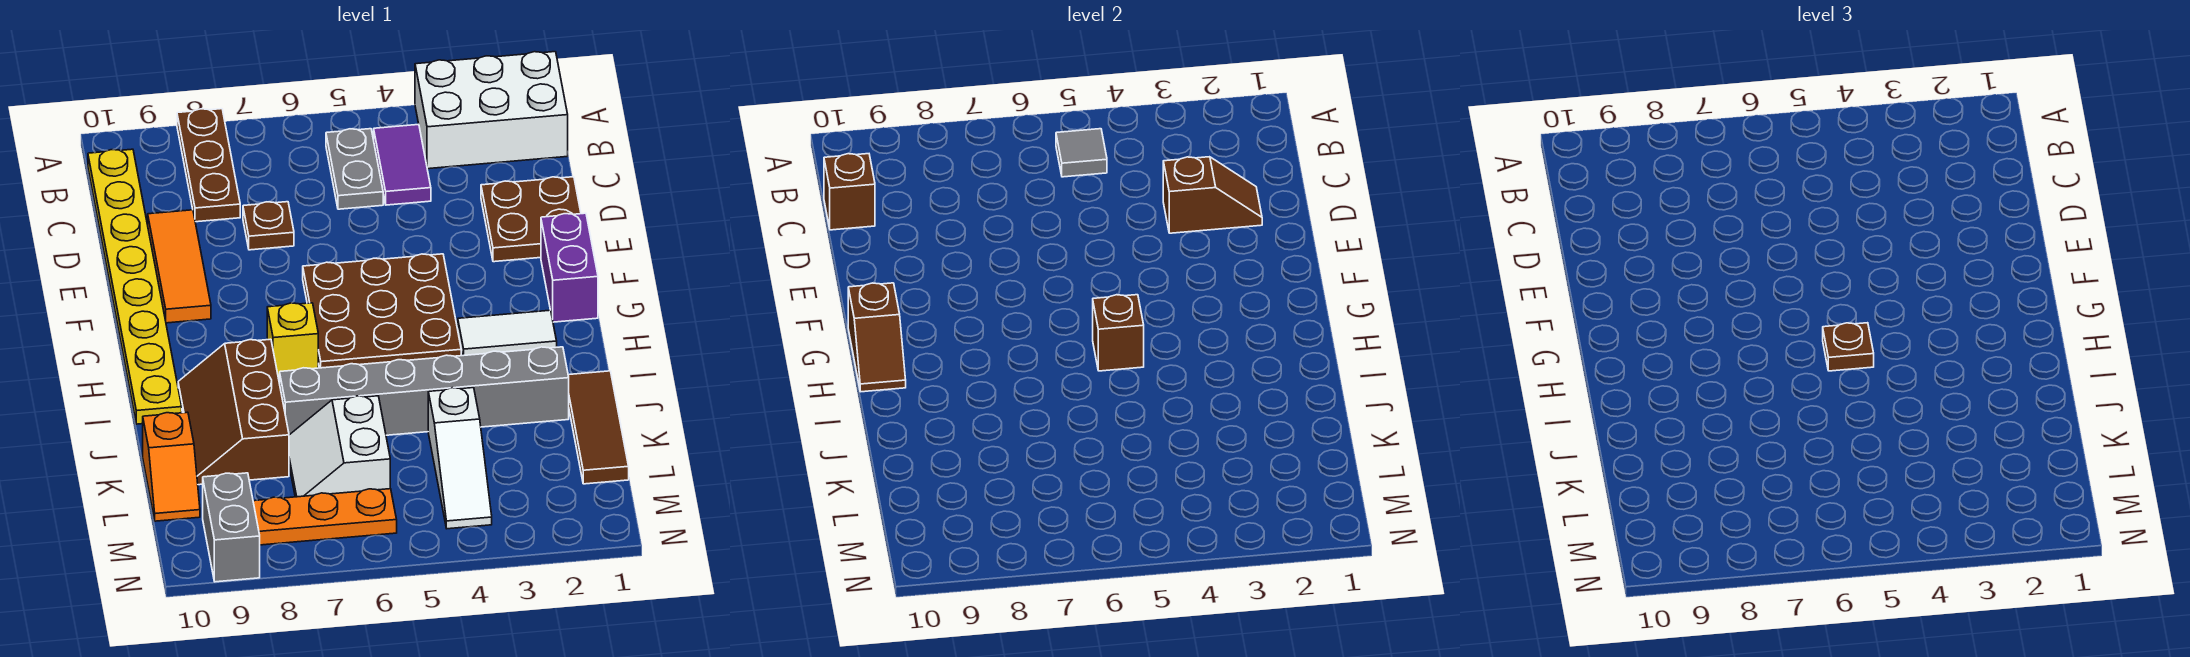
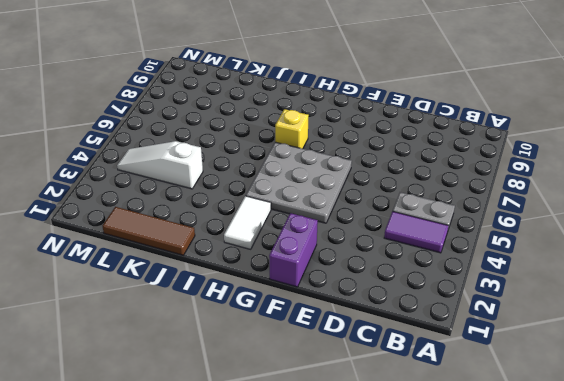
purple 1x2 brick [269,213,318,287] -> purple 1x2 brick turned to [541,213,598,322]
grey 3x3 plate [246,142,352,223] -> brown 3x3 plate [303,254,461,368]
none -> white 2x3 brick [415,52,568,169]
none -> brown 1x3 plate [177,109,240,222]
none -> yellow 1x8 plate [88,149,182,424]

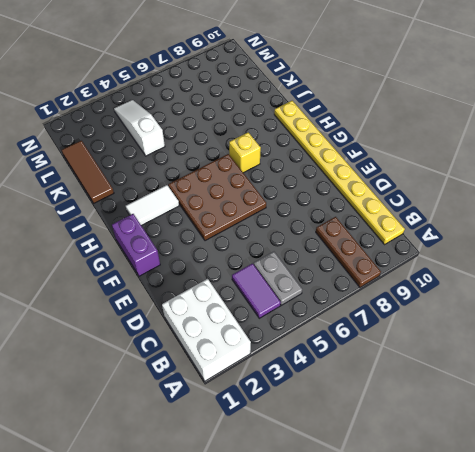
white 2x3 brick [162,279,251,381] -> white 2x3 brick turned to [415,52,568,169]
none -> brown 2x2 plate [481,177,581,262]
none -> brown 1x1 plate [243,202,294,250]
none -> orange 1x3 tile [148,210,211,323]

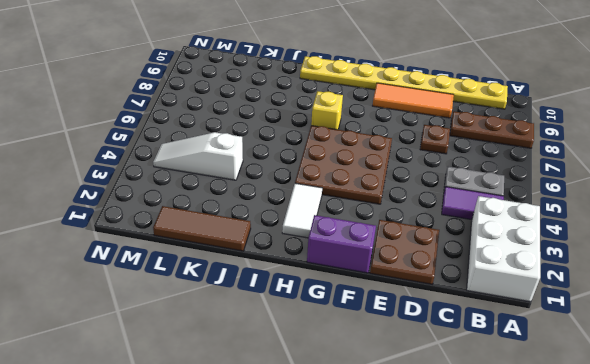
none -> brown 2x3 slope [178,339,289,485]
none -> grey 1x6 brick [280,347,569,435]
none -> white 2x2 slope [289,396,390,497]

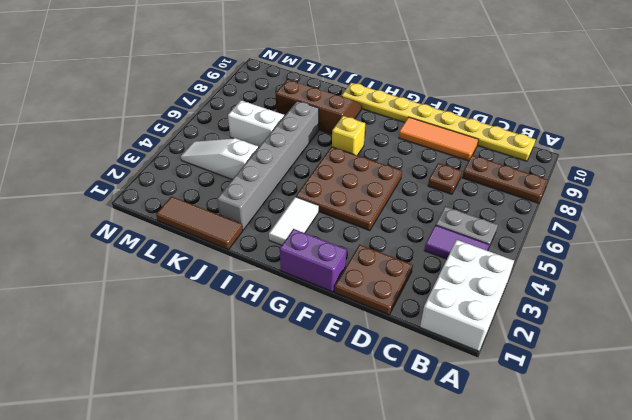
none -> orange 1x2 slope [143,412,200,521]
none -> orange 1x3 plate [253,489,397,545]
none -> grey 1x2 brick [203,473,260,582]

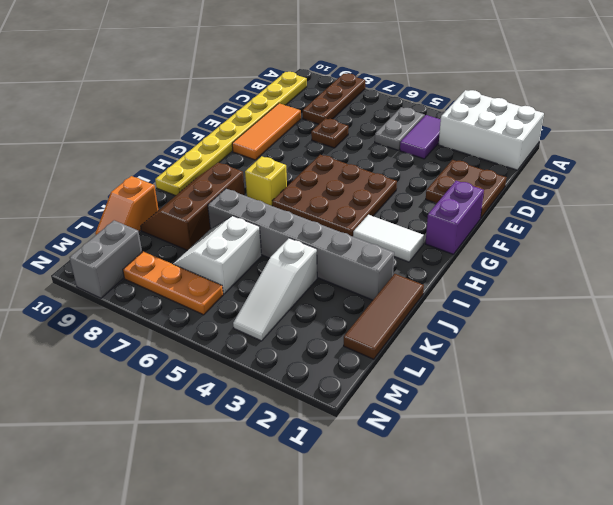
none -> grey 1x1 tile [1056,129,1107,177]
none -> brown 1x1 brick [824,154,875,230]
none -> brown 1x2 slope [1163,157,1262,233]

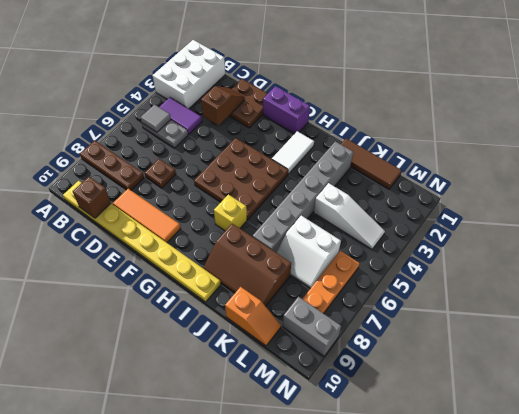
none -> brown 1x2 slope [848,283,906,392]
none -> brown 1x1 brick [1093,295,1144,371]
none -> brown 1x1 plate [1823,323,1874,371]

